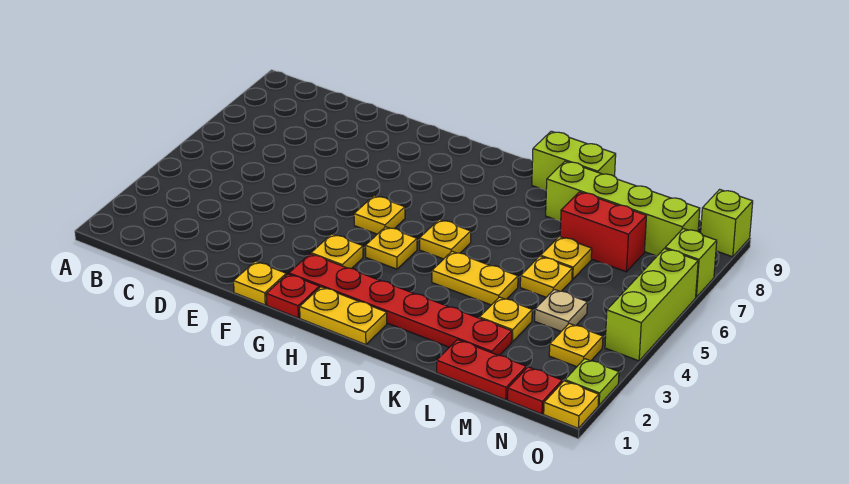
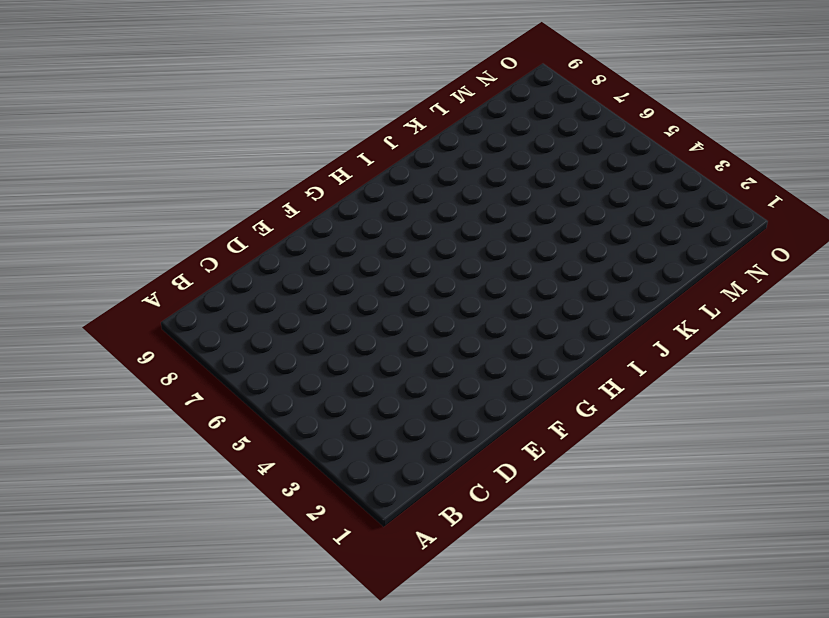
none -> yellow 1x1 plate [234,261,286,305]
none -> red 1x1 plate [266,274,319,318]
none -> red 1x6 plate [289,254,512,356]

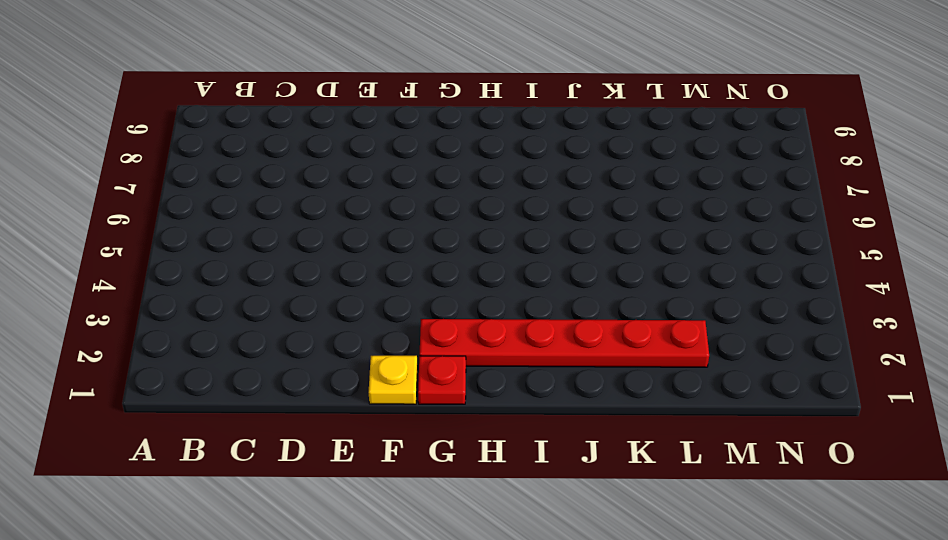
none -> yellow 1x1 plate [311,234,363,269]
none -> yellow 1x1 plate [354,196,405,234]
none -> yellow 1x2 plate [300,287,387,345]

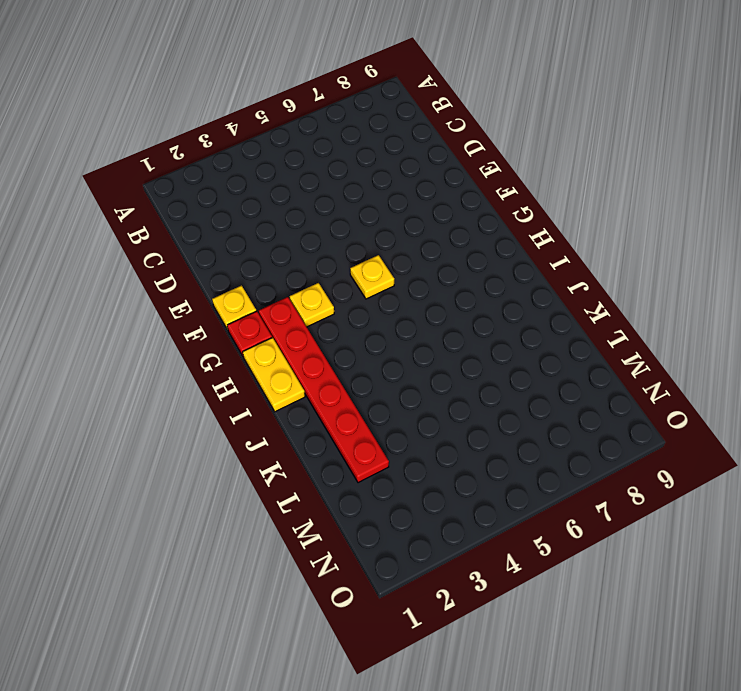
none -> yellow 1x1 plate [366,227,417,269]
none -> yellow 1x1 plate [420,219,471,259]
none -> yellow 1x2 plate [432,251,518,305]

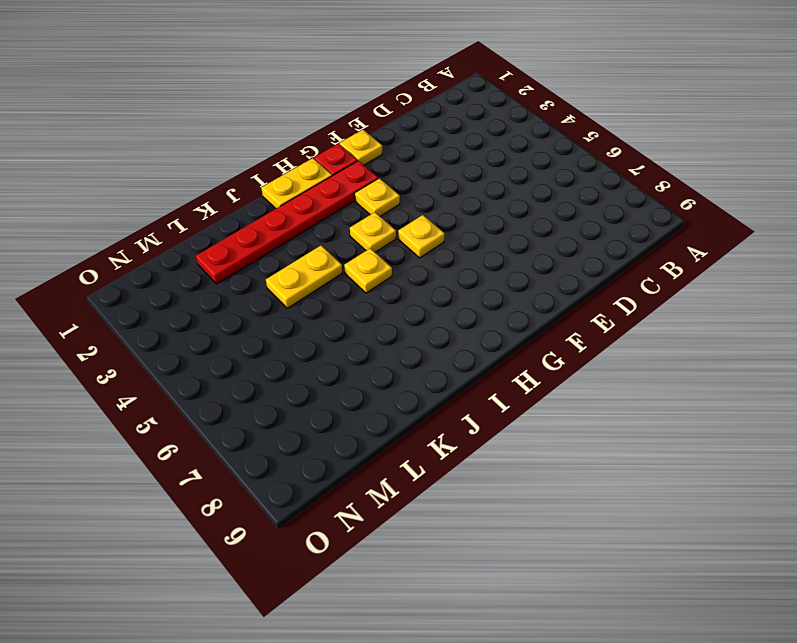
none -> lime 1x2 brick [532,131,616,190]
none -> lime 1x4 brick [546,161,700,256]
none -> red 1x2 plate [437,340,526,400]

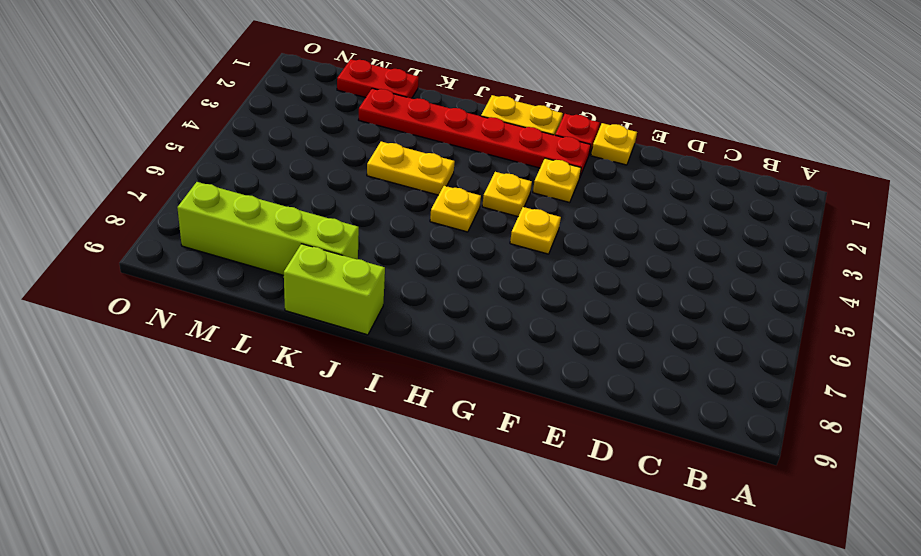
none -> yellow 1x1 plate [480,297,532,342]
none -> yellow 1x1 plate [520,256,572,297]
none -> yellow 1x1 plate [541,236,592,279]

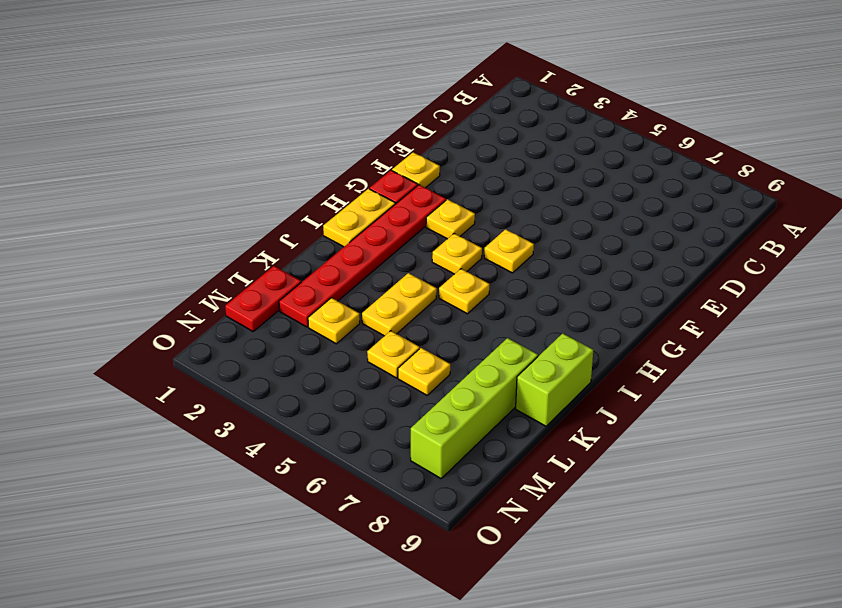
none -> red 1x2 brick [560,192,646,272]
none -> tan 1x1 plate [535,289,587,331]
none -> red 1x1 plate [508,367,562,414]

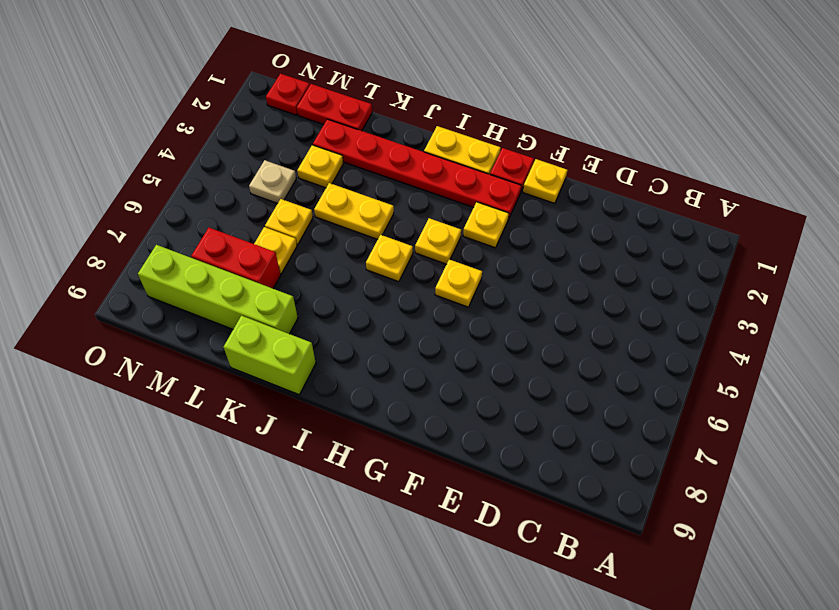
none -> yellow 1x1 plate [549,324,603,367]
none -> yellow 1x1 plate [544,381,599,428]
none -> lime 1x1 plate [565,359,619,405]

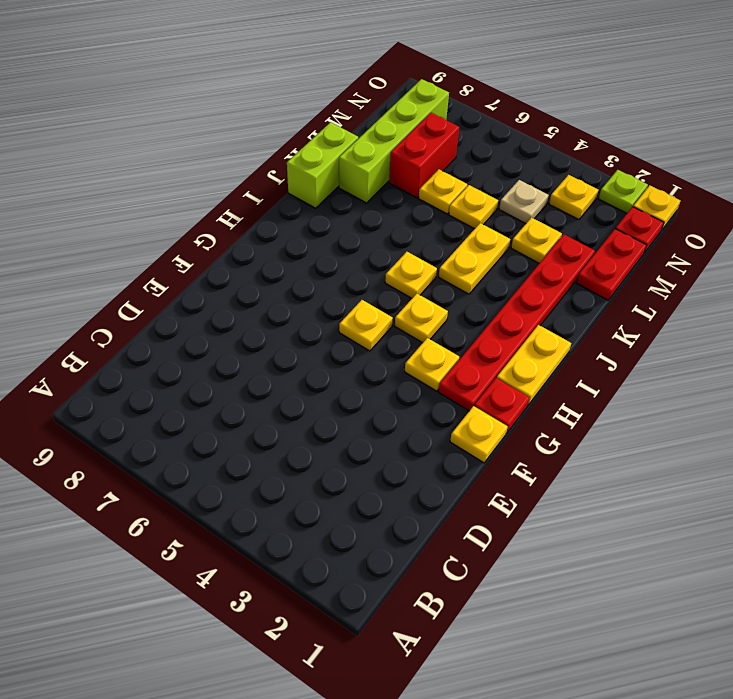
none -> lime 1x3 brick [605,249,698,361]
none -> lime 1x1 brick [665,228,717,297]
none -> lime 1x1 brick [701,189,753,257]

